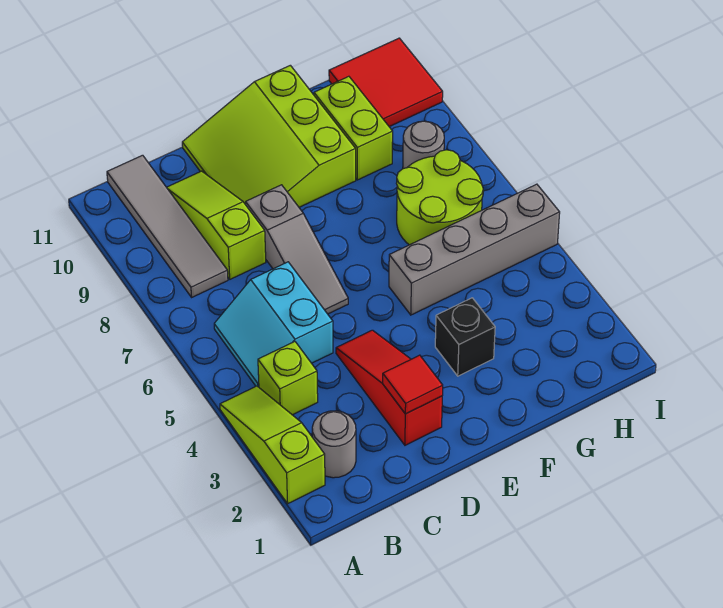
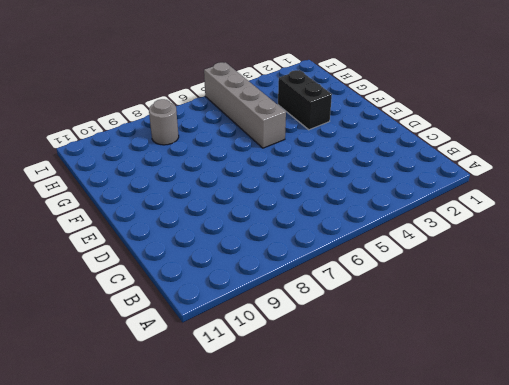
black 1x2 brick [278,70,332,130] -> black 1x1 brick [435,298,495,376]
none -> lime 1x3 slope [220,386,325,504]
none -> grey 1x1 round brick [312,411,356,478]
none -> lime 1x1 brick [258,342,318,415]

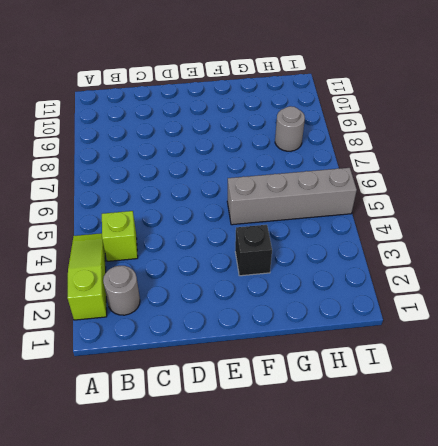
none -> cyan 2x2 slope [214,262,333,387]
none -> grey 1x4 tile [107,155,228,297]
none -> lime 1x3 slope [167,171,266,279]

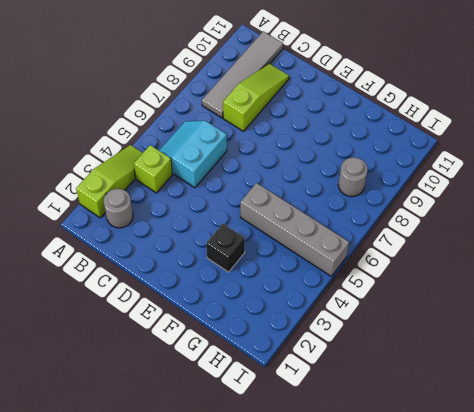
none -> red 1x3 slope [336,330,442,445]
none -> grey 1x3 slope [246,185,348,314]
none -> lime 3x3 slope [182,65,356,207]

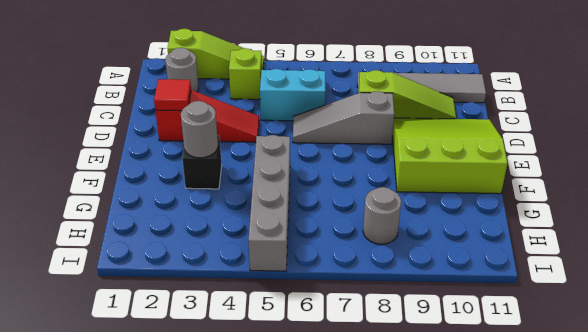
grey 1x1 round brick [181,101,218,158] -> none
none -> lime 2x2 round brick [396,150,483,245]
none -> lime 1x2 brick [314,76,393,180]
none -> red 2x2 tile [329,38,443,127]

